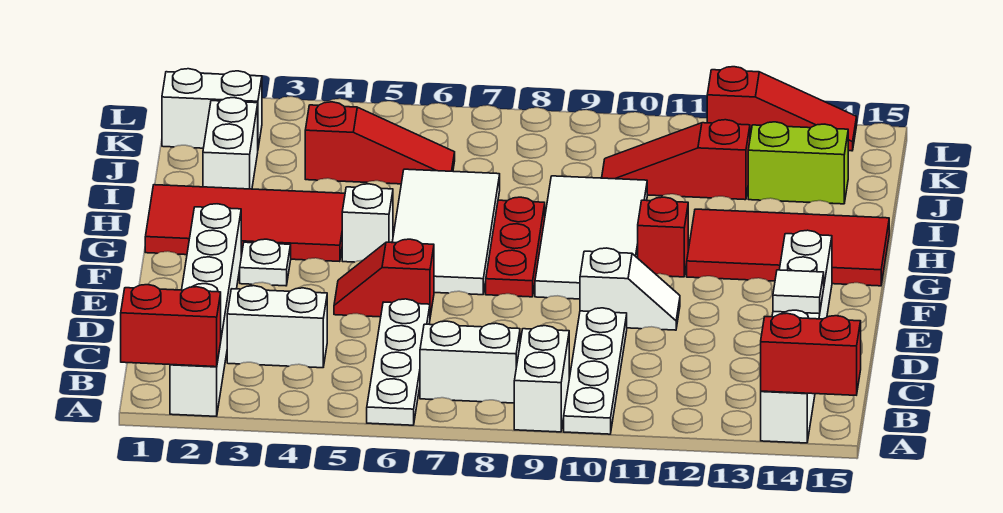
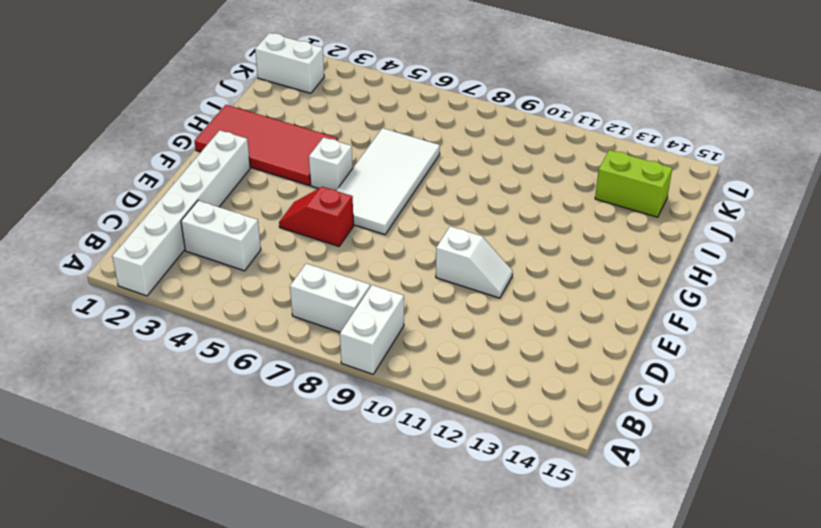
none -> white 1x4 plate [367,299,430,425]
none -> white 1x4 plate [564,308,627,434]
none -> white 1x6 brick [761,230,832,443]

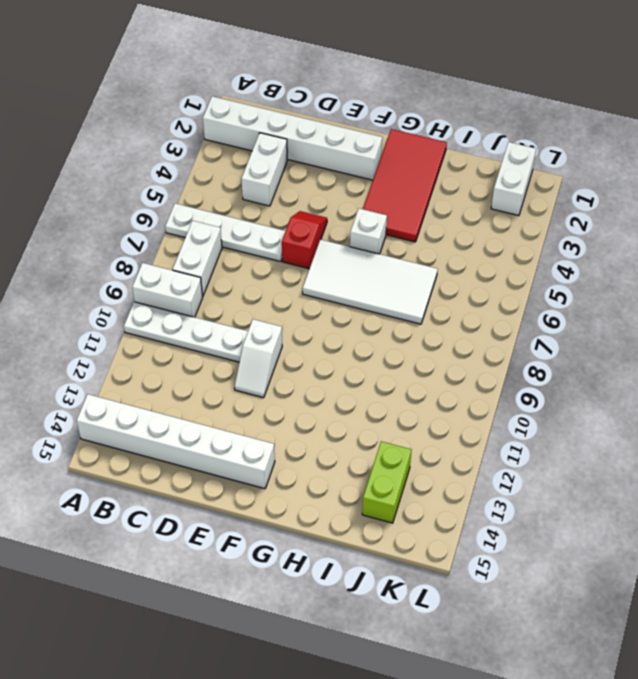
none -> white 1x1 plate [240,239,291,286]
none -> red 1x3 plate [486,197,545,297]
none -> white 2x4 tile [535,176,647,299]

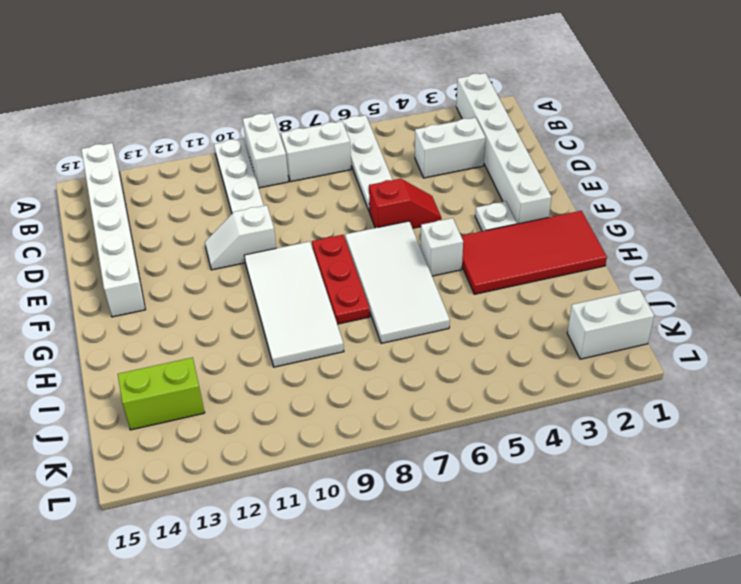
none -> red 1x1 brick [638,197,688,277]
none -> red 2x4 tile [687,209,889,286]
none -> white 1x2 brick [203,98,258,189]

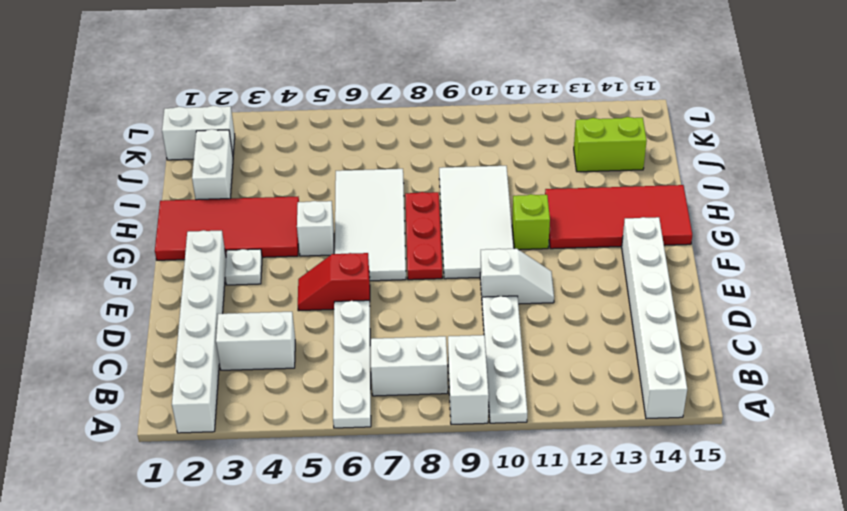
lime 1x1 brick [512,194,550,250] -> red 1x1 brick [638,197,688,277]
none -> red 1x3 slope [305,102,455,184]
none -> red 1x3 slope [602,120,750,200]
none -> red 1x3 slope [707,67,857,151]

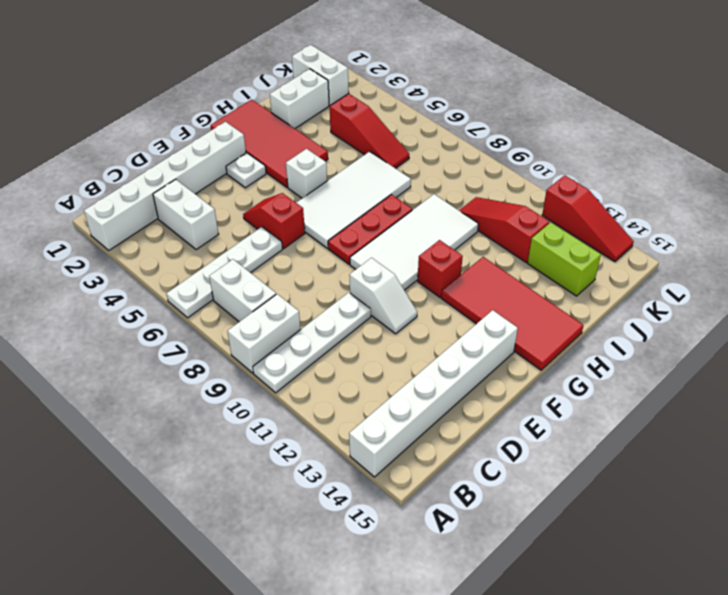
none -> red 1x2 brick [121,285,221,367]
none -> red 1x2 brick [761,313,861,395]
none -> white 1x1 tile [773,270,824,314]

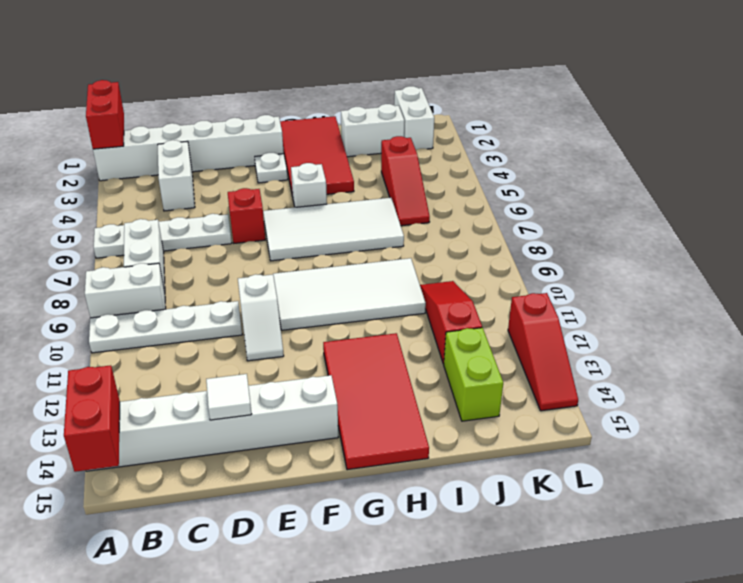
none -> red 1x3 plate [486,197,545,297]
none -> red 1x1 brick [638,197,688,277]

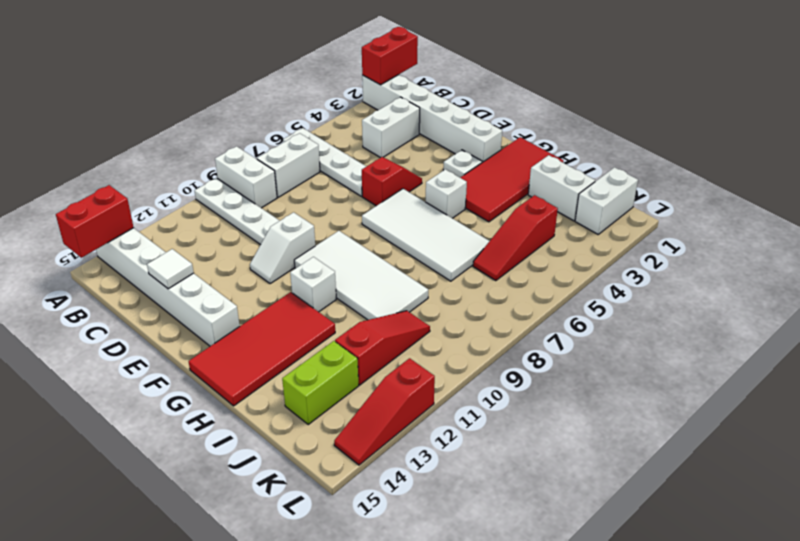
white 1x1 brick [290,257,336,312] -> red 1x1 brick [638,197,688,277]
none -> red 1x3 plate [486,197,545,297]

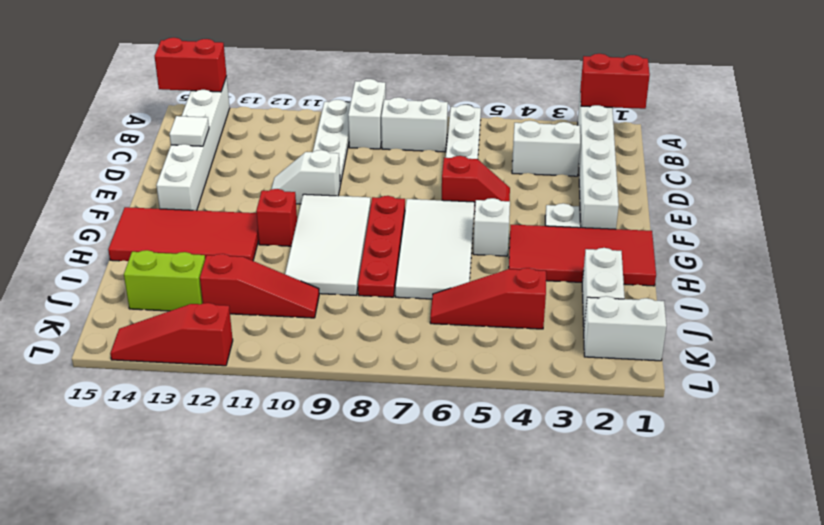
red 1x4 plate [358,196,405,297] -> red 1x3 plate [486,197,545,297]

